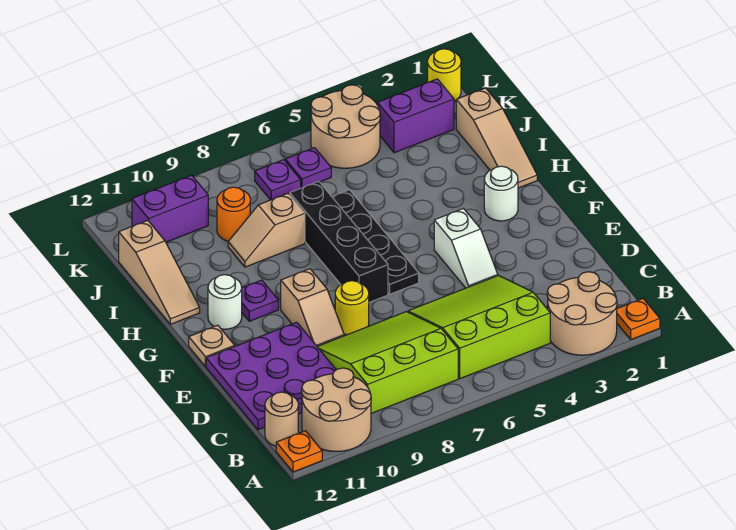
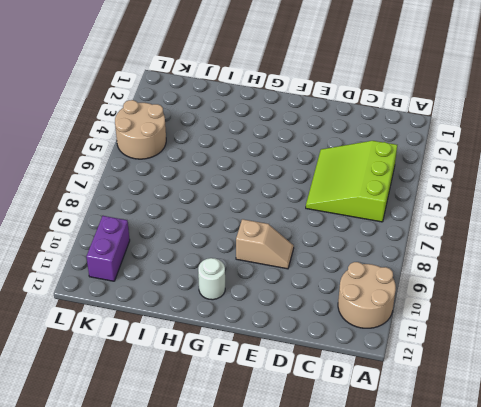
none -> orange 1x1 plate [617,299,660,339]
none -> tan 2x2 round brick [547,272,617,355]
none -> orange 1x1 plate [276,431,322,472]

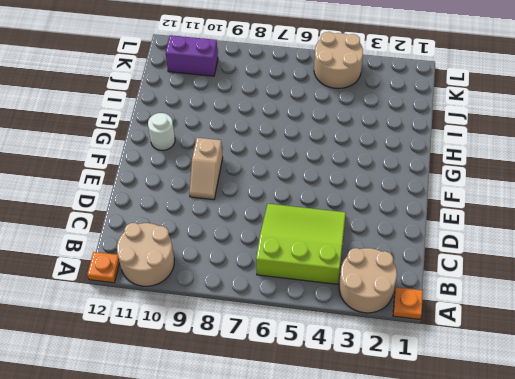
none -> lime 3x3 slope [317,312,458,413]
none -> tan 1x1 round brick [265,392,298,446]
none -> purple 3x3 plate [206,322,336,430]

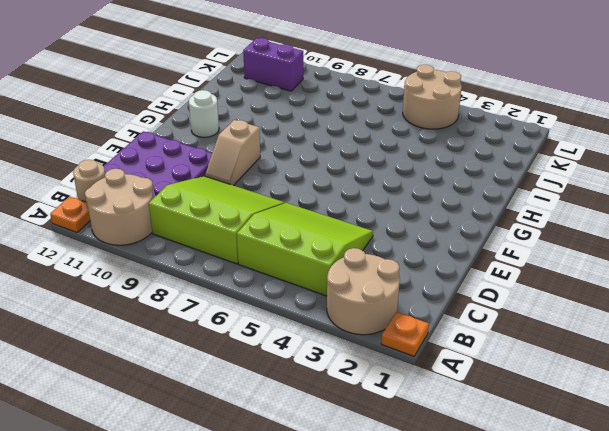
none -> white 1x2 slope [434,209,498,288]
none -> yellow 1x1 round brick [335,281,369,335]
none -> black 1x4 plate [332,190,419,294]

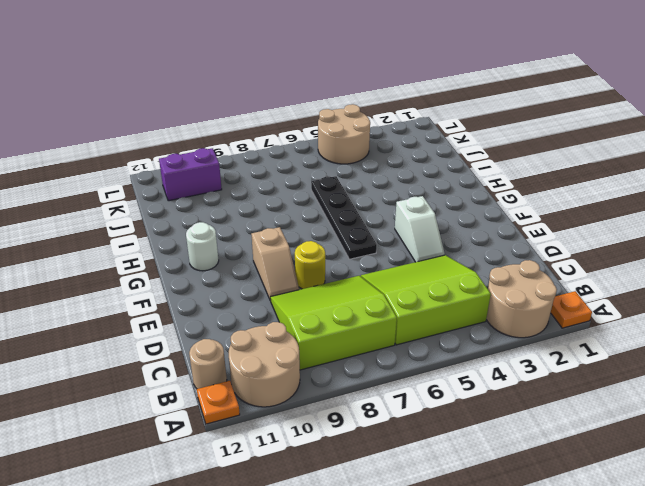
none -> purple 3x3 plate [206,322,336,430]
none -> black 1x4 brick [290,181,388,302]
none -> tan 1x1 plate [189,325,235,367]

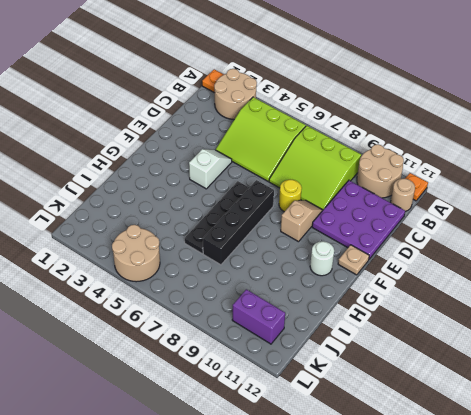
none -> white 1x1 round brick [484,166,518,221]
none -> purple 1x1 plate [242,280,279,321]
none -> tan 1x3 slope [456,88,537,188]

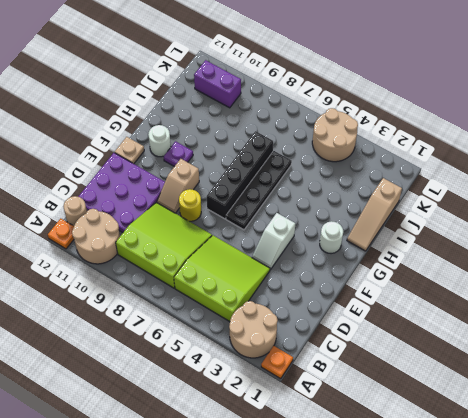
none -> tan 1x3 slope [119,220,200,324]
none -> tan 1x2 slope [228,194,305,267]
none -> orange 1x1 round brick [217,187,250,241]

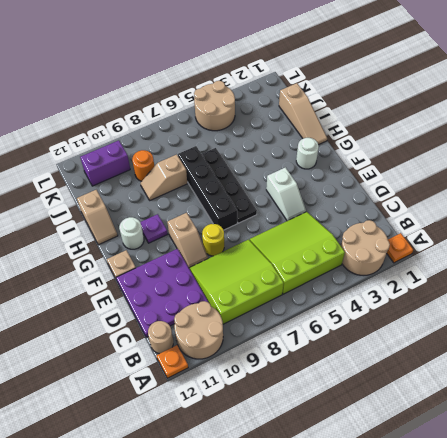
tan 1x2 slope [77,190,118,245] -> tan 1x3 slope [119,220,200,324]
none -> purple 1x2 brick [377,79,454,153]
none -> purple 1x1 plate [285,148,331,188]
none -> purple 1x1 plate [255,160,301,200]

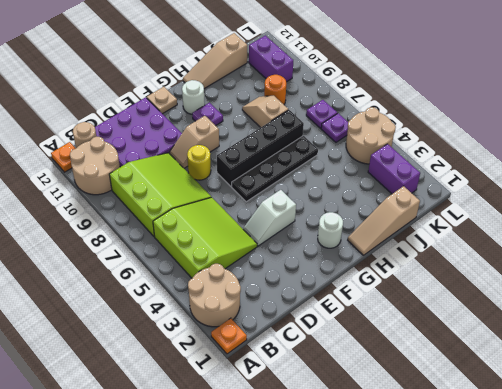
none -> yellow 1x1 round brick [428,49,461,101]

